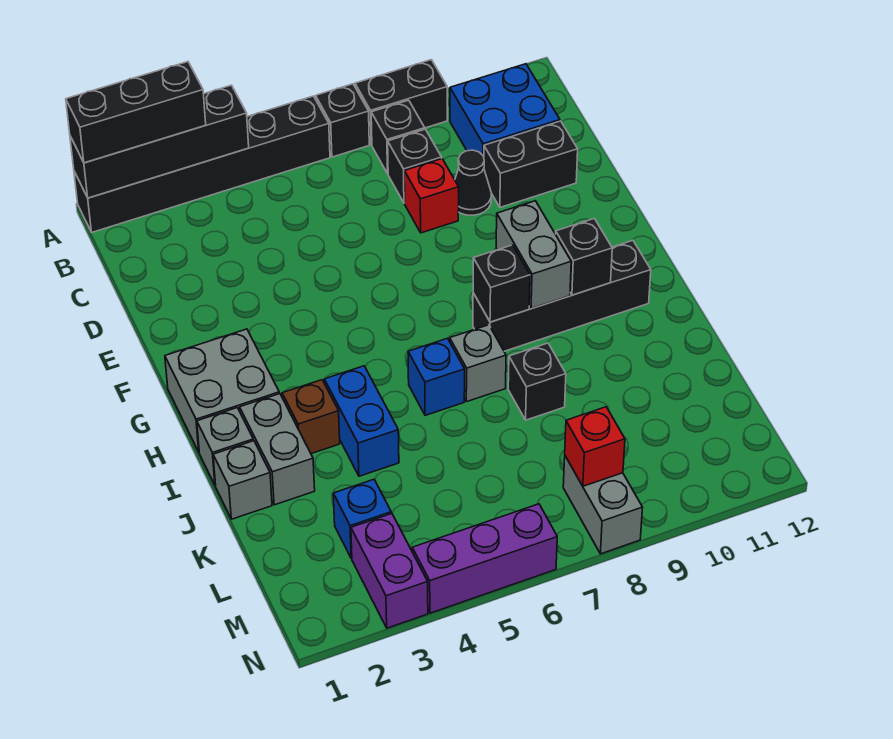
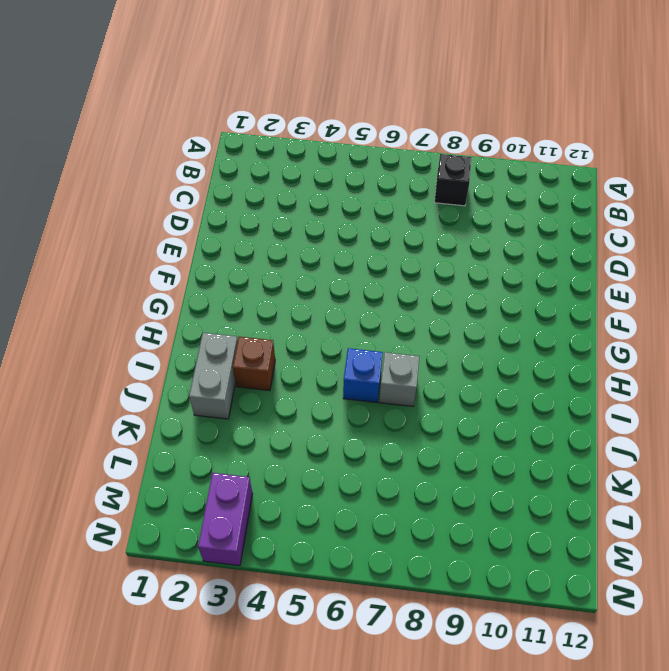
none -> black 1x6 brick [74,96,330,232]
none -> black 1x1 brick [316,84,369,157]
none -> black 1x2 brick [355,60,447,145]

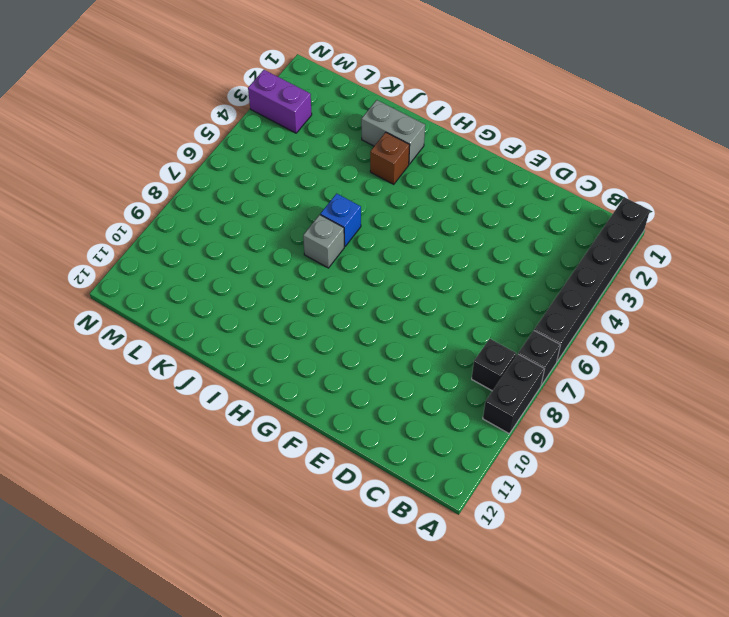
none -> blue 2x2 brick [450,64,560,157]
none -> black 1x1 brick [388,129,442,203]
none -> red 1x1 brick [404,159,459,233]

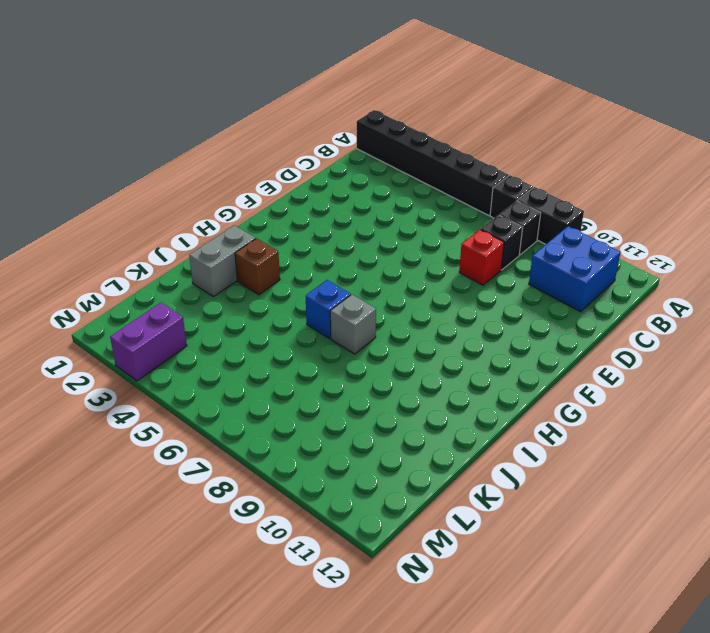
none -> black 1x1 cone [455,150,491,215]
none -> black 1x2 brick [484,121,578,207]
none -> grey 2x2 brick [165,329,279,452]

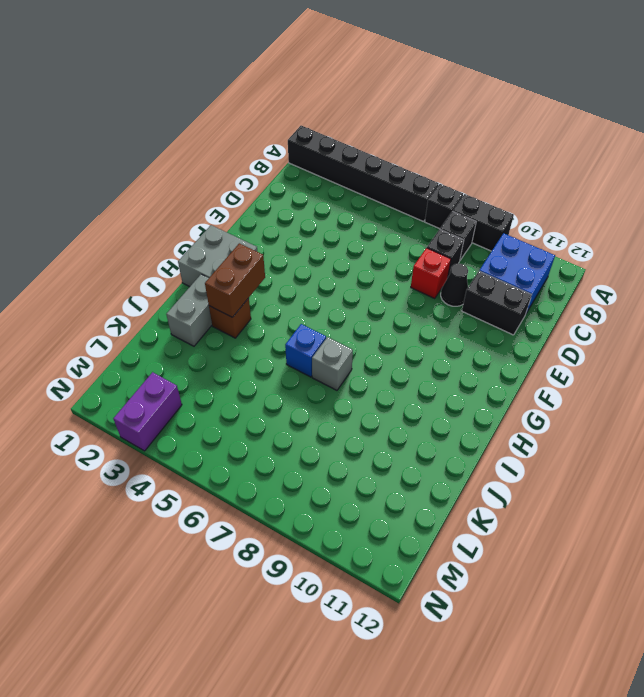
brown 1x2 brick [205,243,265,317] -> none
none -> black 1x4 brick [473,240,651,351]
none -> grey 1x1 brick [197,408,253,486]
none -> blue 1x2 brick [324,366,399,476]

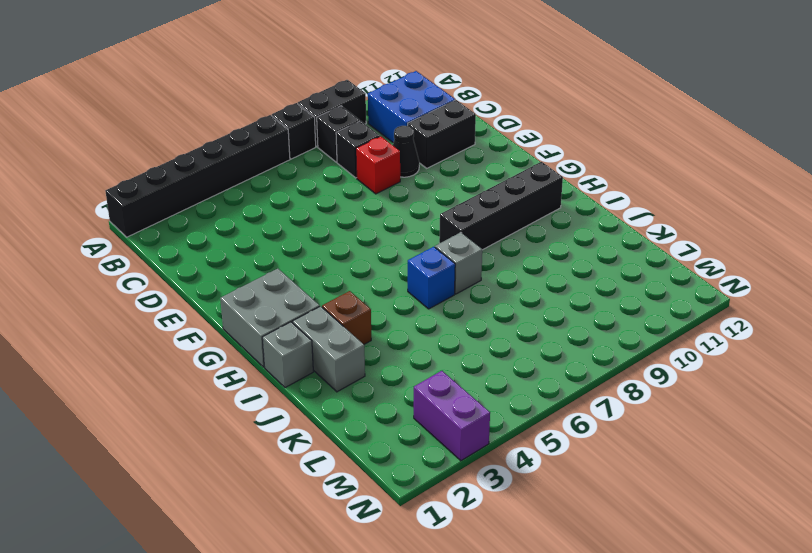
none -> blue 1x2 brick [324,366,399,476]
none -> grey 1x1 brick [213,441,272,519]
none -> black 1x1 brick [508,343,566,420]

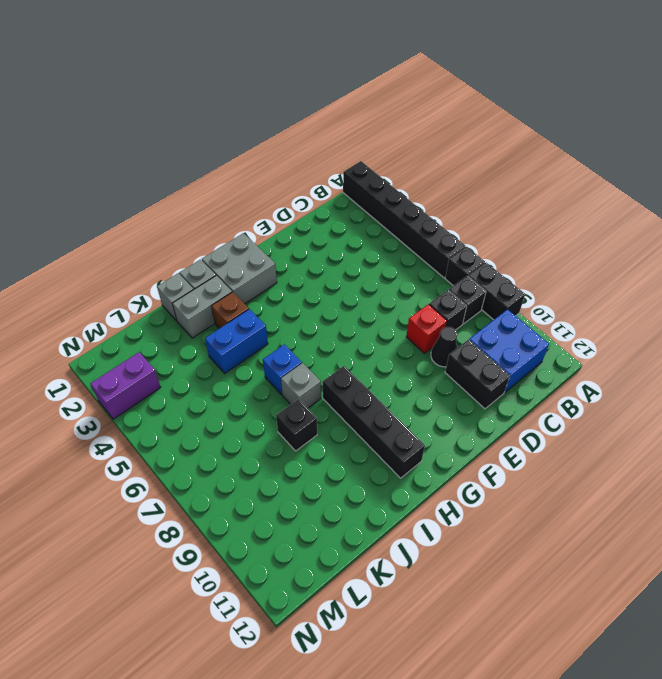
none -> blue 1x1 brick [333,479,391,558]
none -> grey 1x2 brick [563,456,643,554]
none -> purple 1x3 brick [412,504,557,613]

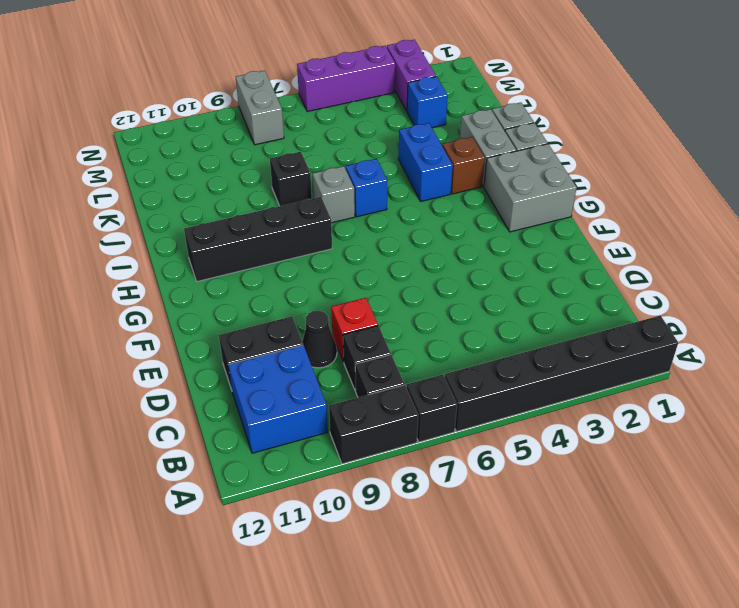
none -> black 1x4 brick [70,85,249,198]
none -> grey 1x2 brick [496,201,571,309]
none -> black 1x1 brick [473,245,530,322]

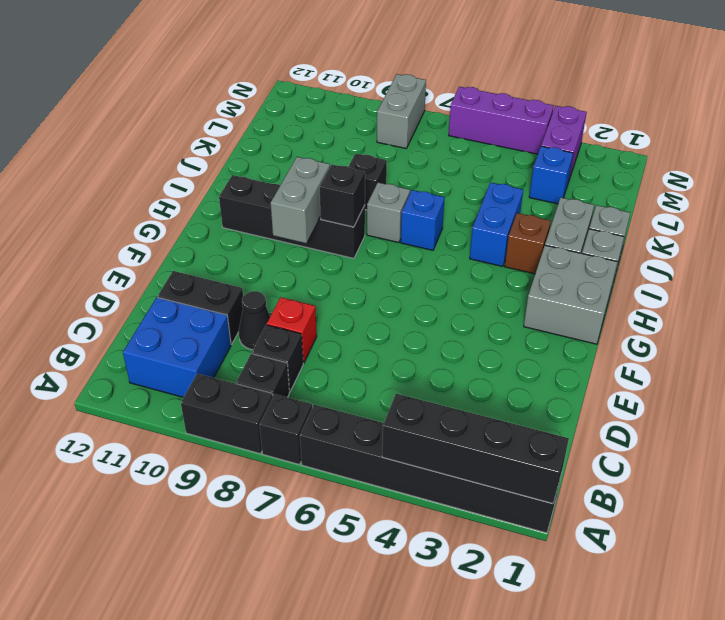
none -> black 1x1 brick [556,218,612,295]
none -> red 1x1 brick [565,407,625,486]
none -> black 1x3 brick [66,62,206,163]

